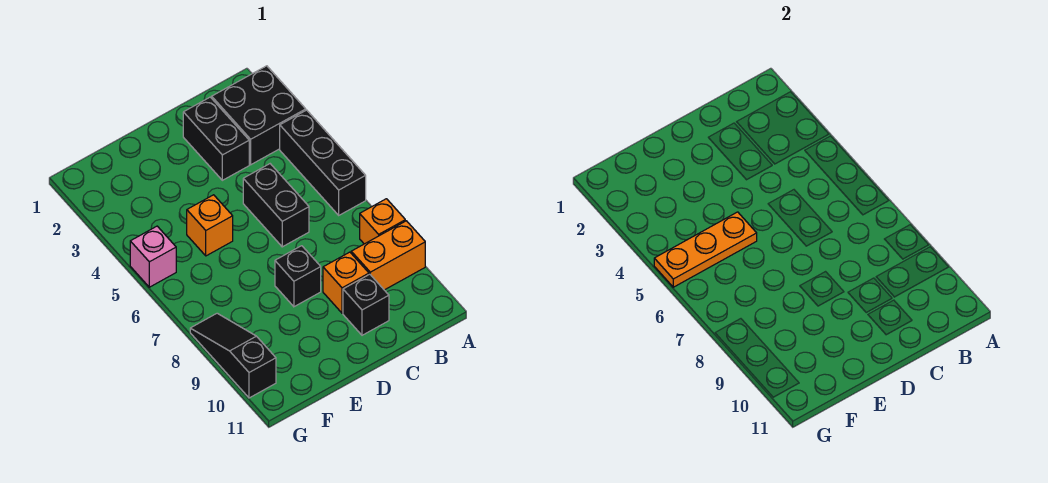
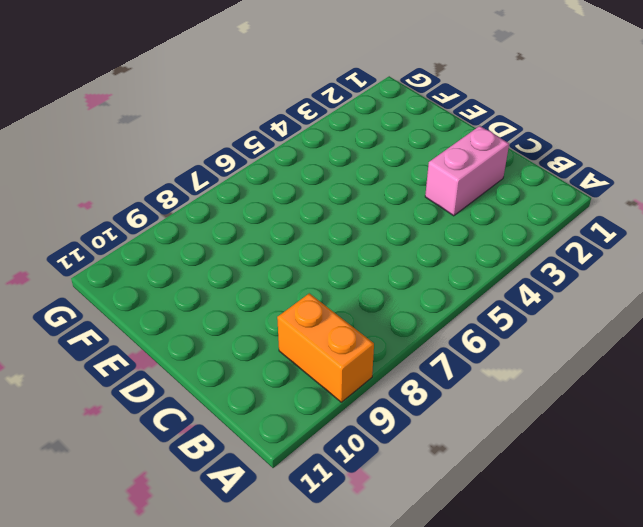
pink 1x2 brick [425,126,509,216] -> black 1x2 brick [183,97,249,180]
none -> black 2x2 brick [212,66,306,165]
none -> black 1x3 brick [280,110,366,215]
none -> orange 1x1 brick [360,199,405,244]

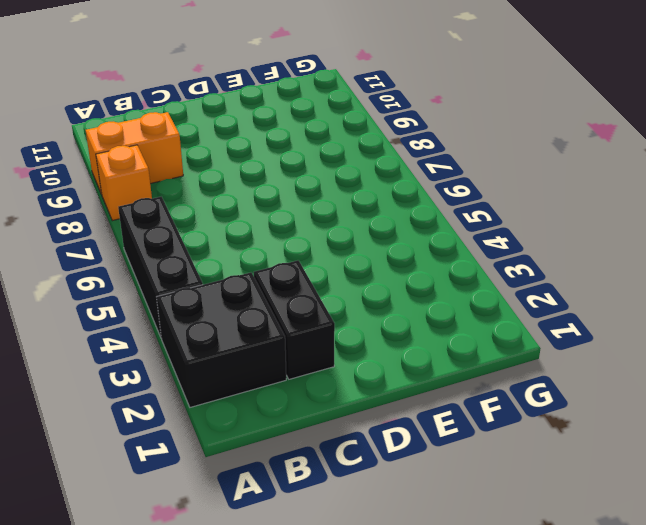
none -> black 1x2 brick [243,164,309,247]
none -> orange 1x1 brick [323,252,369,313]
none -> black 1x1 brick [343,274,389,335]

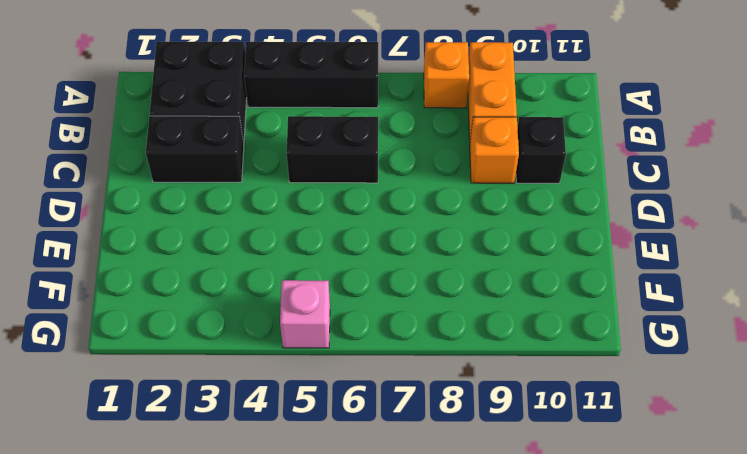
none -> black 1x1 brick [275,246,321,307]
none -> orange 1x1 brick [187,195,233,256]
none -> black 1x3 slope [190,313,276,398]

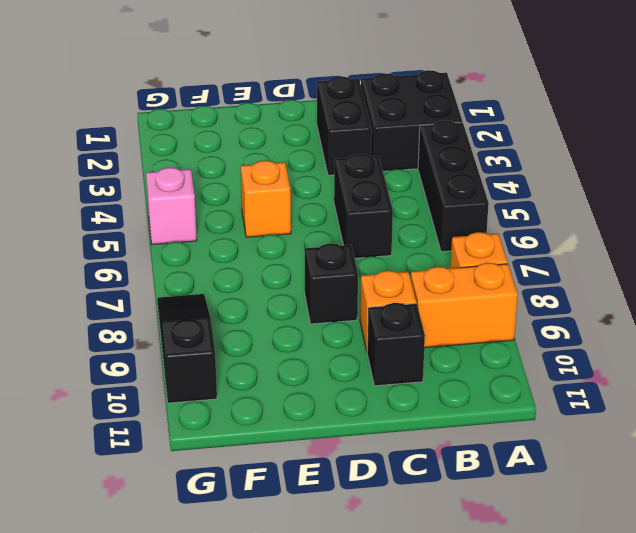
none -> orange 1x3 plate [654,212,757,287]

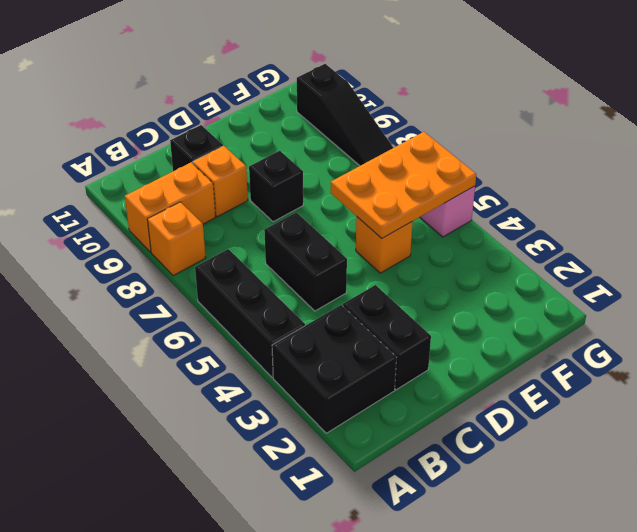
orange 2x3 plate [331,132,476,238] -> orange 1x3 plate [654,212,757,287]

